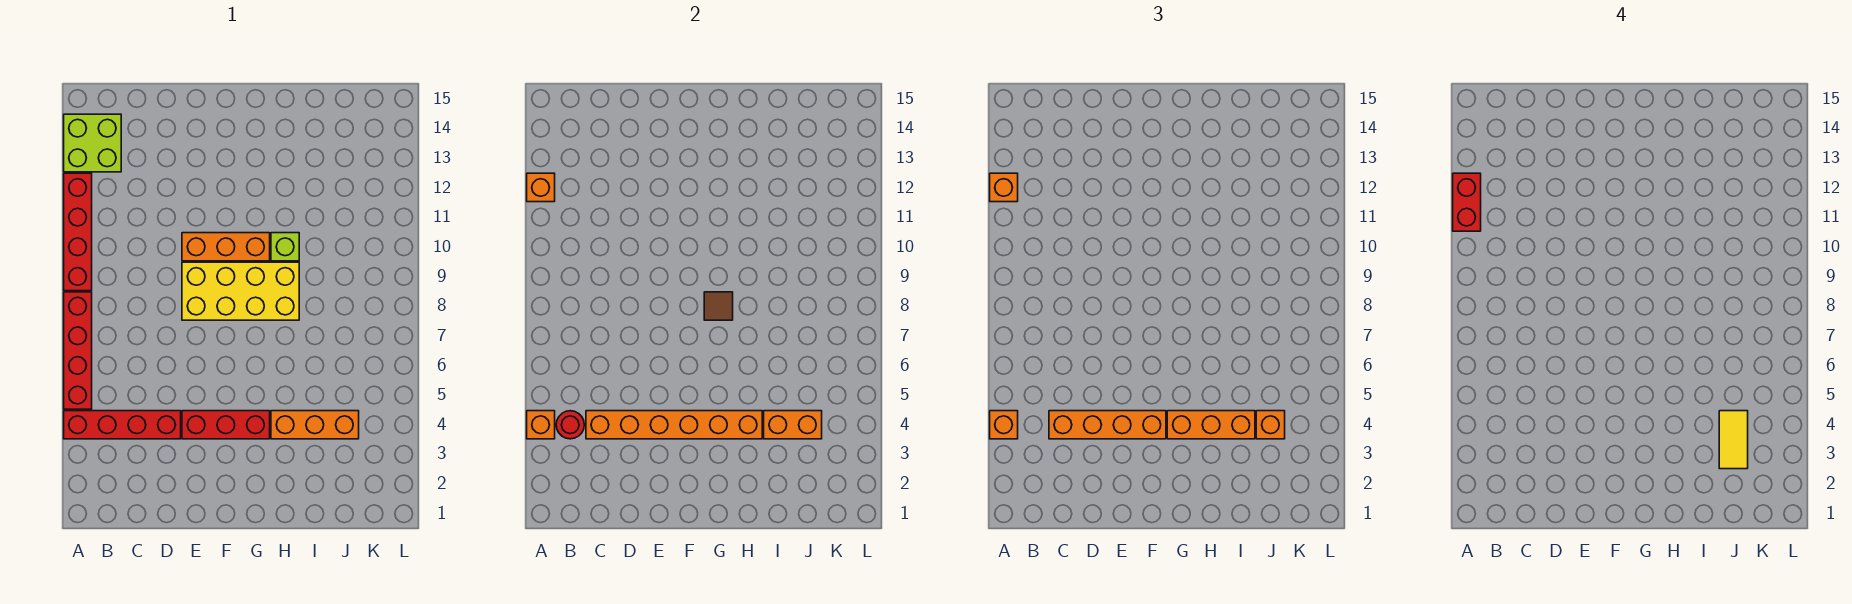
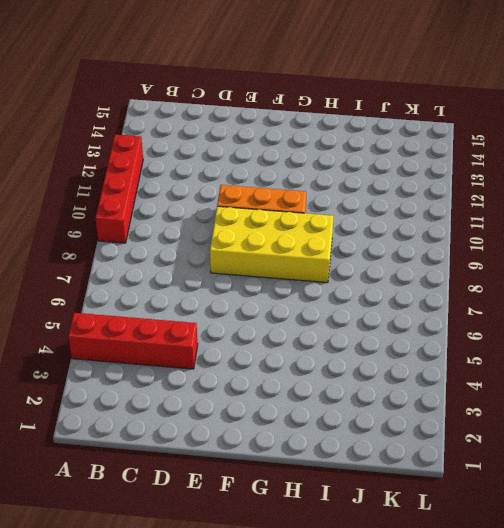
none -> red 1x4 brick [64,292,92,409]
none -> lime 2x2 brick [64,114,121,172]
none -> red 1x3 brick [182,411,270,439]

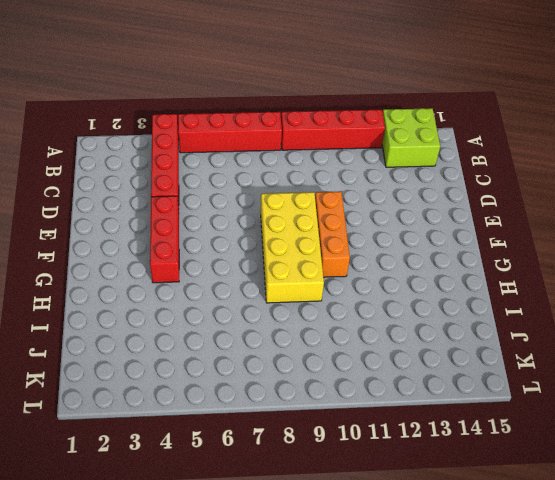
none -> orange 1x3 brick [271,411,359,439]
none -> lime 1x1 brick [271,233,299,261]
none -> orange 1x1 brick [527,411,555,439]

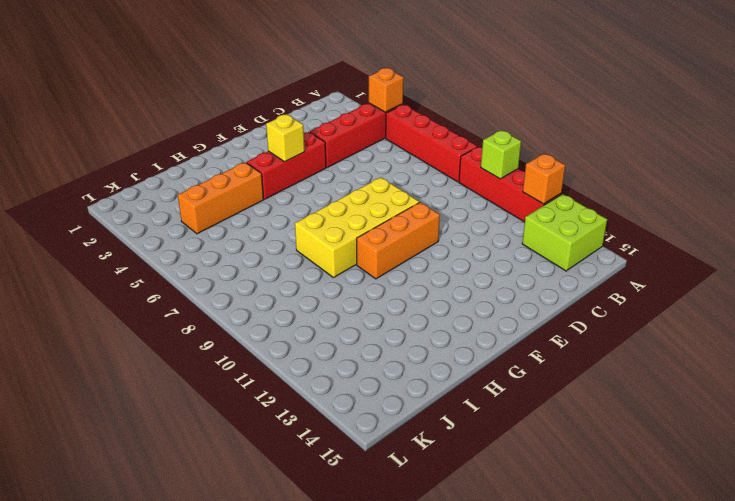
lime 1x1 brick [481,130,521,179] -> lime 1x1 brick moved to [271,233,299,261]
yellow 1x1 brick [266,114,305,162] -> orange 1x6 brick [586,411,762,439]
none -> red 1x1 round brick [556,411,584,439]
none -> brown 1x1 tile [704,292,733,320]
none -> orange 1x2 brick [764,411,822,439]

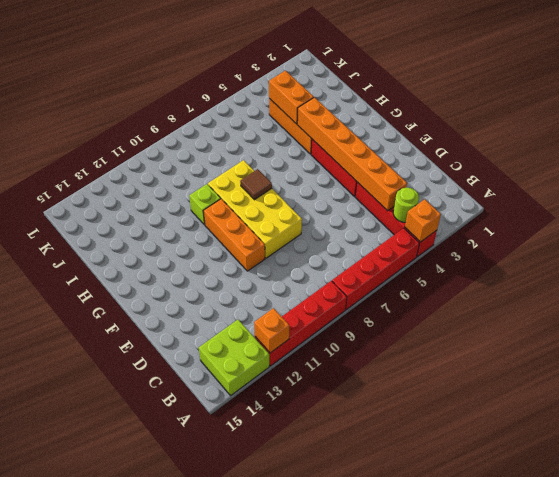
lime 1x1 round brick [393,188,419,222] -> red 1x1 round brick [556,411,584,439]
none -> orange 1x1 brick [990,411,1018,439]
none -> orange 1x1 brick [990,173,1018,202]
none -> orange 1x4 brick [1049,411,1166,439]

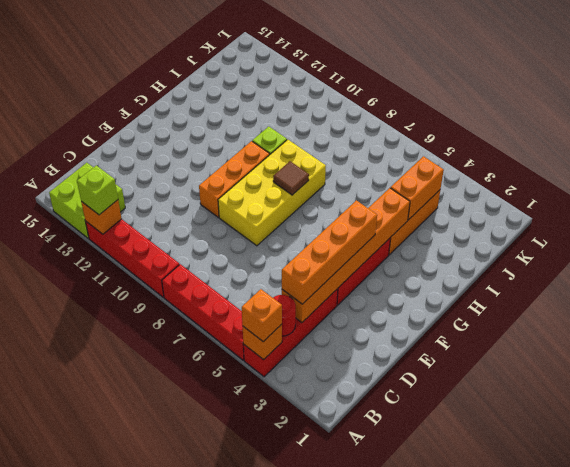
lime 1x1 brick [77,165,118,215] -> orange 1x1 brick [990,173,1018,202]
none -> orange 1x3 brick [1167,411,1255,439]
none -> orange 1x1 brick [1256,411,1285,439]
none -> red 1x2 brick [1453,173,1481,231]

